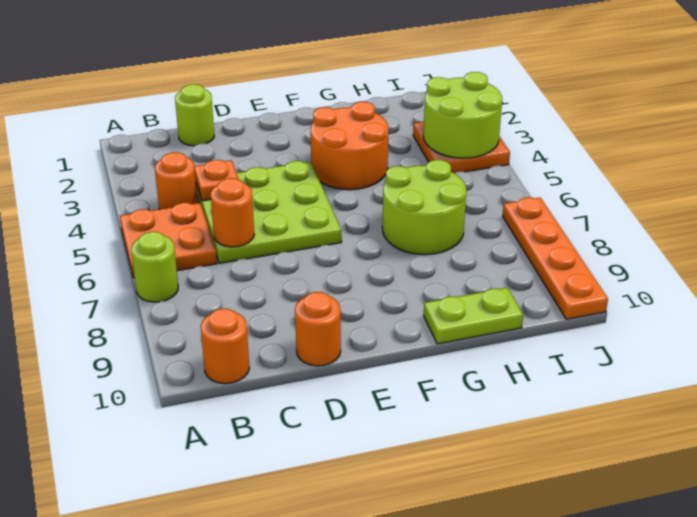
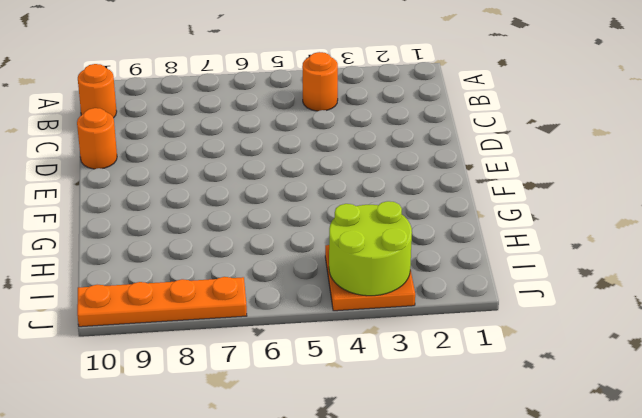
none -> orange 2x2 plate [120,203,217,278]
none -> lime 1x1 round brick [131,232,178,302]
none -> lime 1x1 round brick [175,84,214,146]

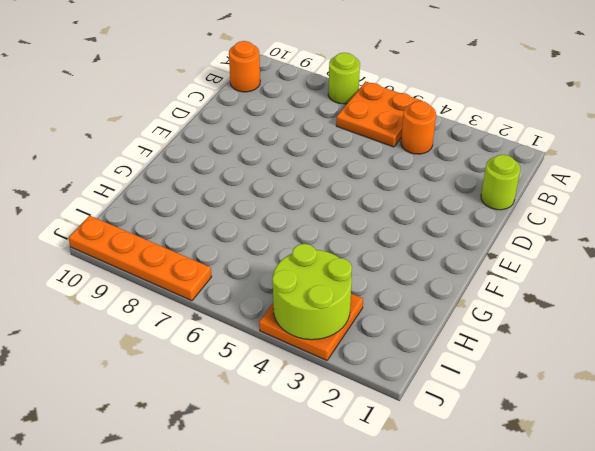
none -> lime 3x3 plate [196,161,342,263]
none -> orange 1x1 round brick [295,292,341,366]
none -> orange 2x2 round brick [311,102,388,190]

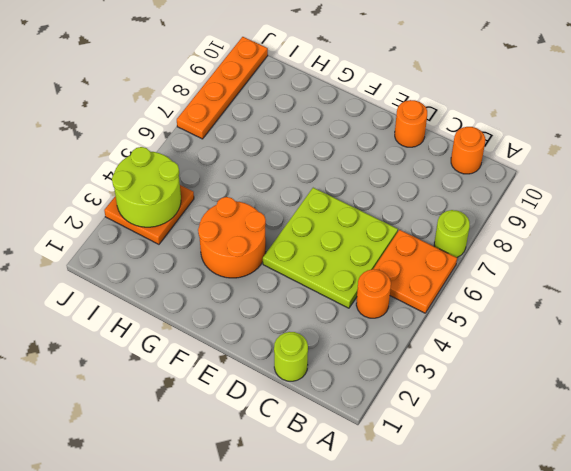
none -> lime 2x2 round brick [382,160,466,255]
none -> lime 1x2 plate [424,288,523,344]
none -> orange 1x1 plate [194,160,239,201]

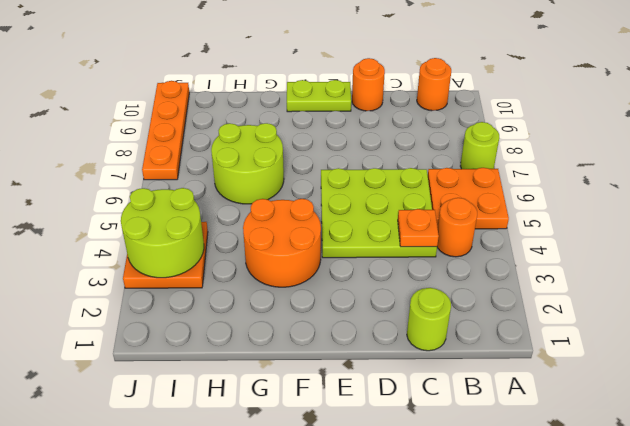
lime 1x2 plate [287,80,351,112] -> lime 1x2 plate moved to [424,288,523,344]
none -> orange 1x1 round brick [211,178,254,247]

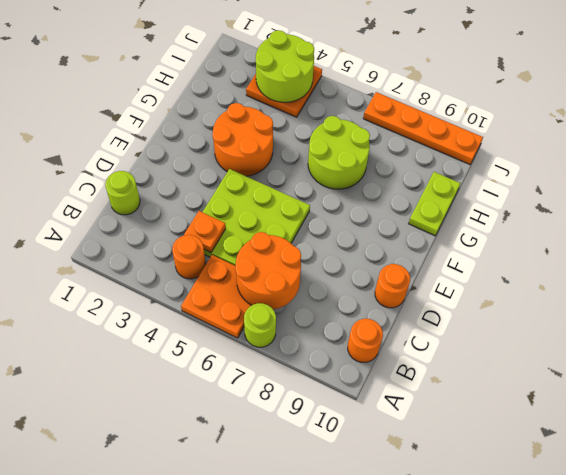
orange 2x2 round brick [235,232,301,309] -> orange 1x1 round brick [211,178,254,247]

